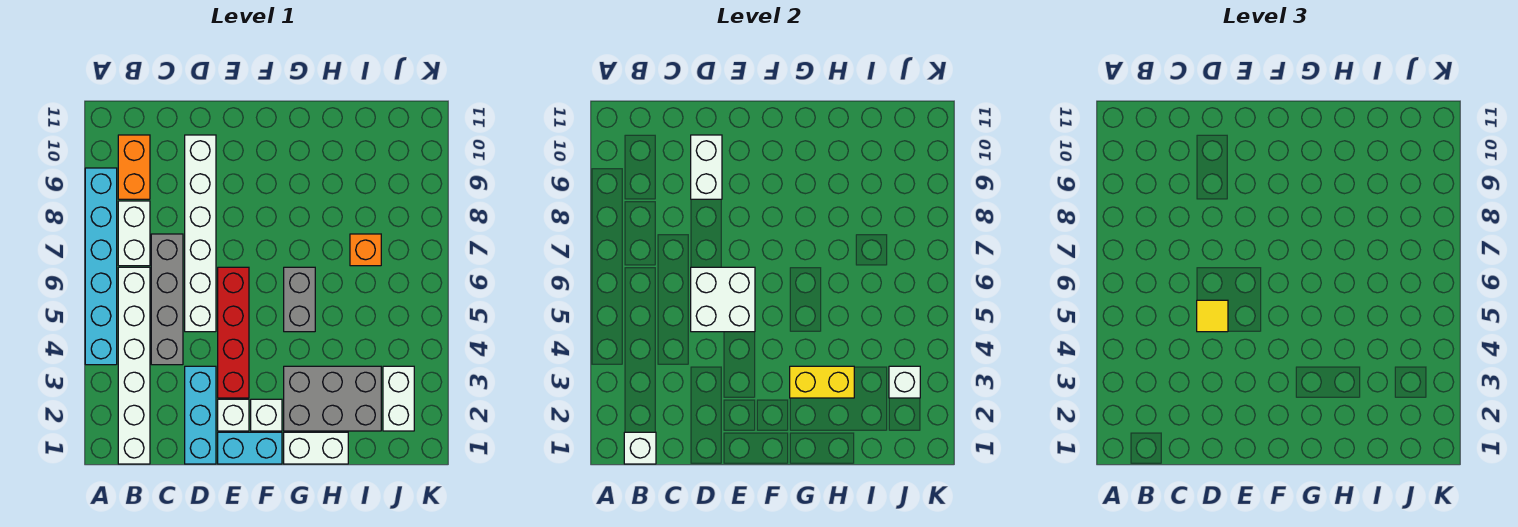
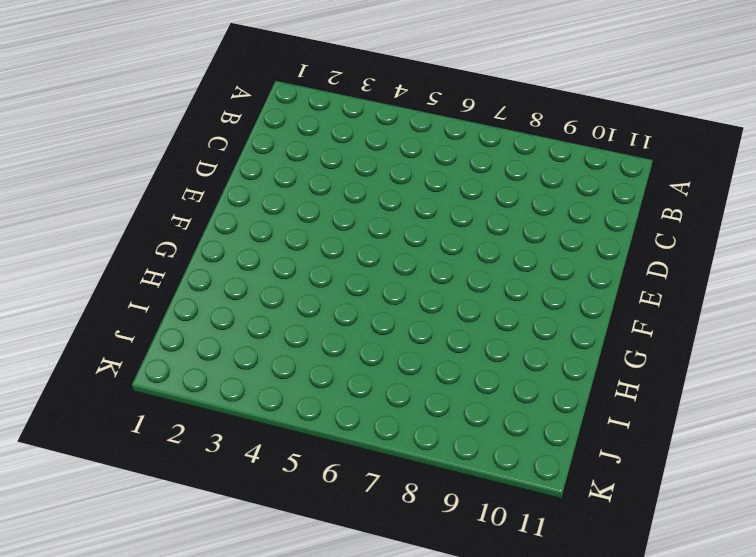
none -> cyan 1x6 brick [85,168,117,365]
none -> white 1x6 brick [118,267,150,464]
none -> white 1x2 brick [118,201,150,266]

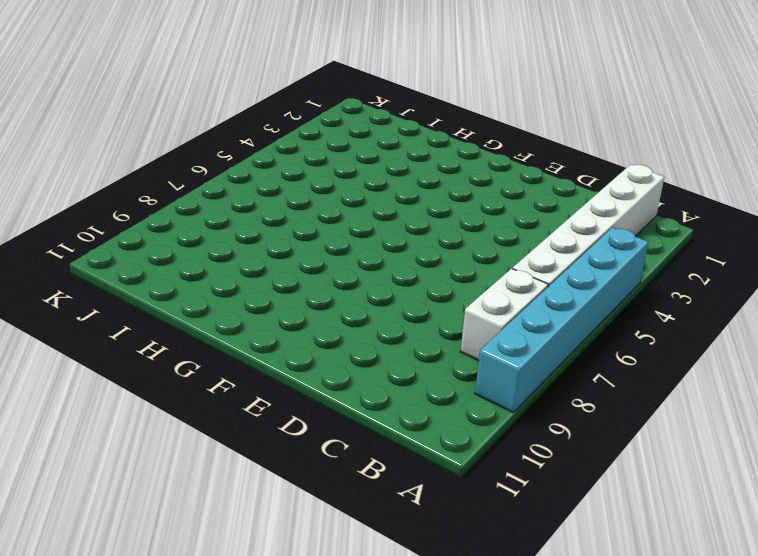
none -> orange 1x2 brick [118,135,150,199]
none -> grey 1x4 brick [151,234,183,365]
none -> cyan 1x3 brick [185,366,216,464]

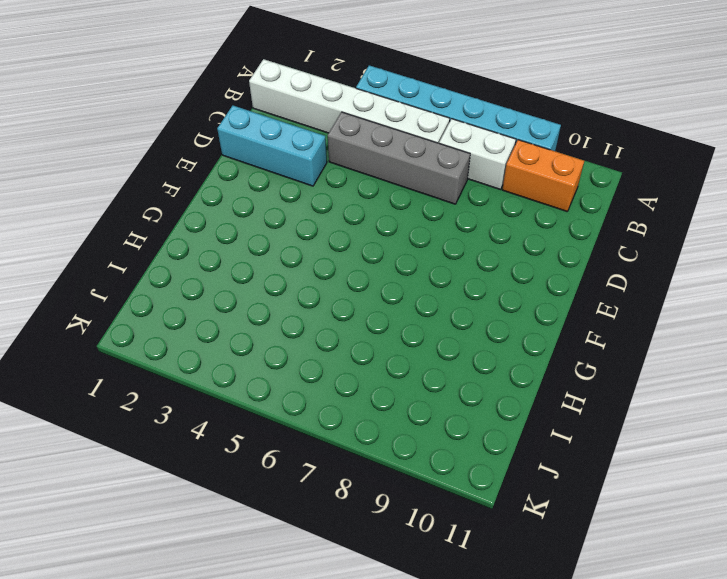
none -> white 1x6 brick [185,135,216,332]
none -> cyan 1x2 brick [218,432,282,464]
none -> white 1x1 brick [218,399,249,431]

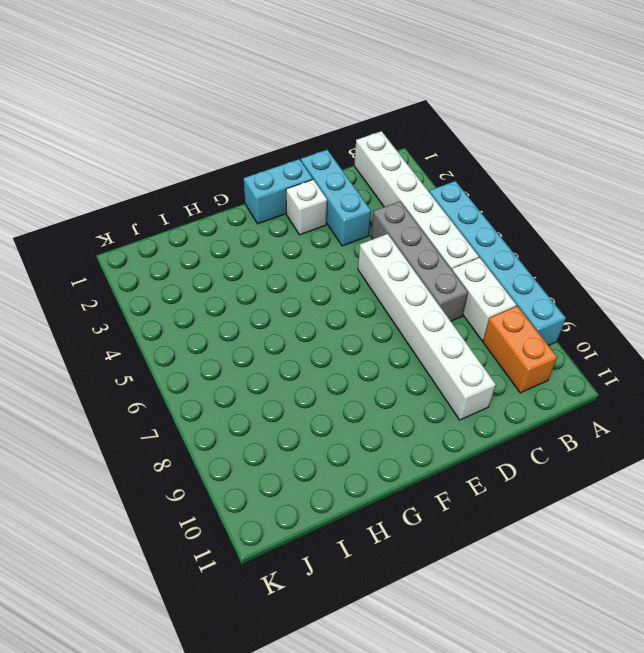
none -> red 1x4 brick [218,267,249,398]
none -> white 1x1 brick [251,399,282,431]
none -> white 1x2 brick [284,432,348,464]

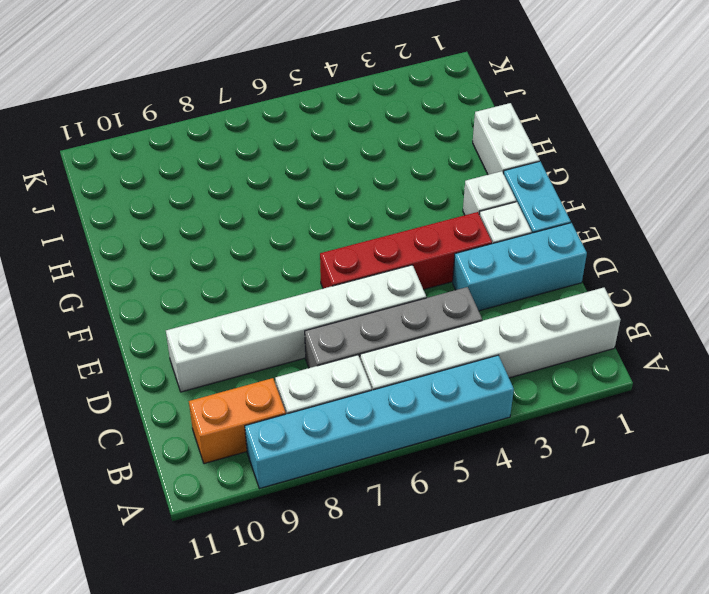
none -> grey 2x3 brick [284,366,381,431]
none -> grey 1x2 brick [284,267,315,332]
none -> orange 1x1 brick [350,234,381,266]

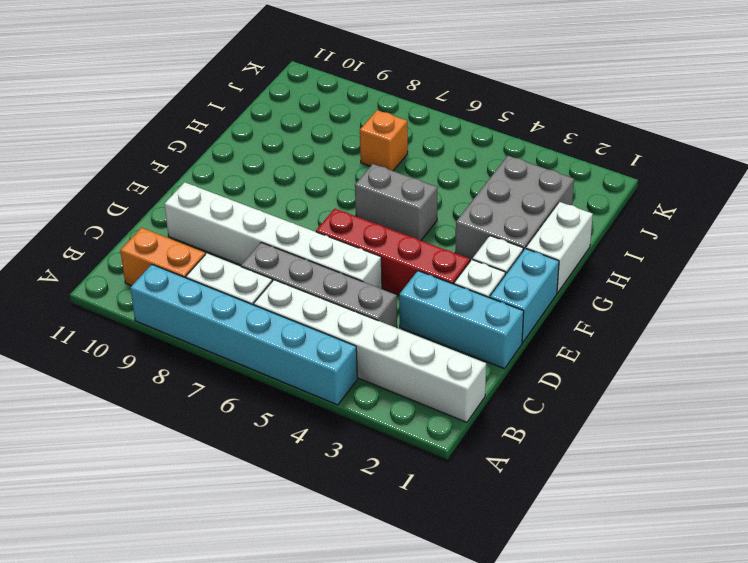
none -> white 1x2 brick [383,366,414,431]
none -> white 1x1 brick [624,432,656,464]
none -> white 2x2 brick [691,267,755,332]

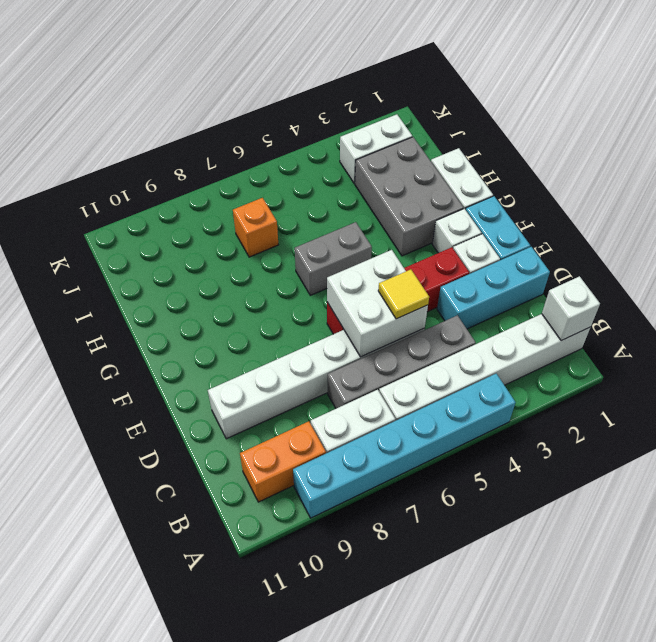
none -> white 1x2 brick [691,135,722,199]
none -> yellow 1x2 brick [790,366,854,398]
none -> white 1x1 brick [889,366,920,398]

